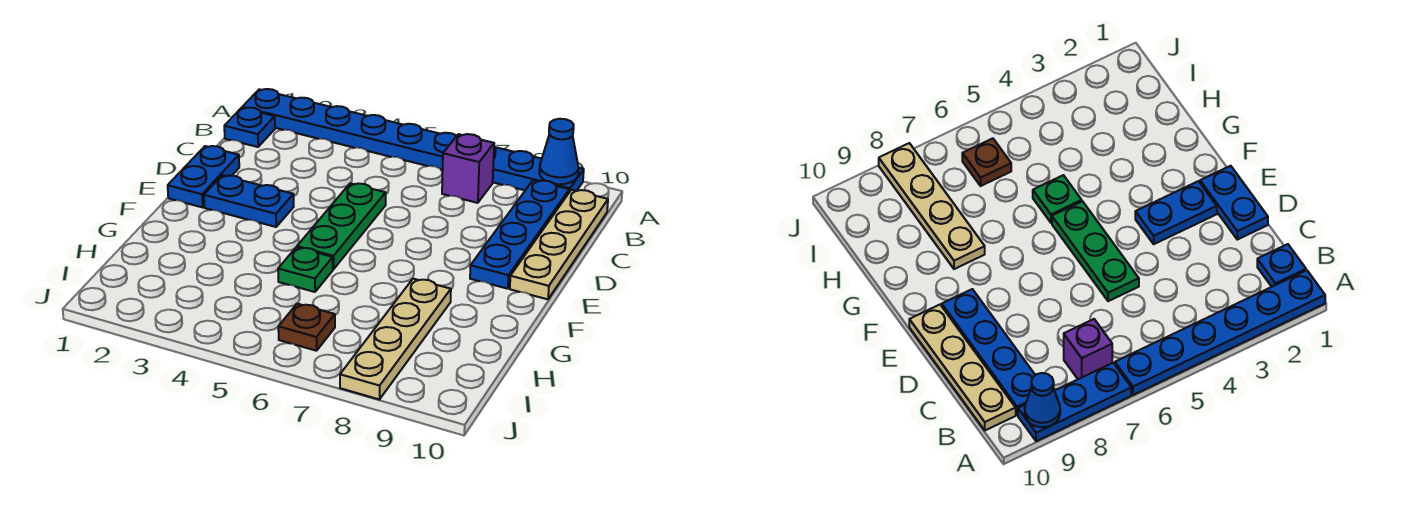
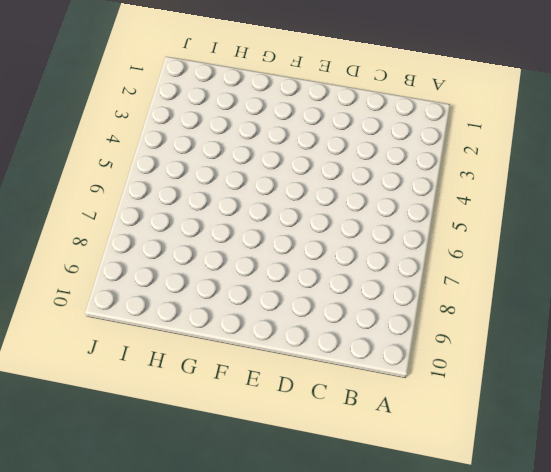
none -> blue 1x6 plate [242,89,456,170]
none -> blue 1x3 plate [493,146,584,192]
none -> blue 1x1 plate [224,108,275,147]

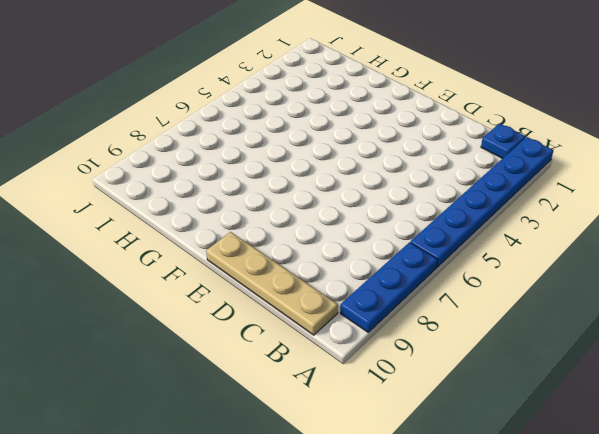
none -> purple 1x1 brick [442,134,494,203]
none -> blue 1x4 plate [470,180,569,289]
none -> blue 1x2 plate [168,146,239,207]

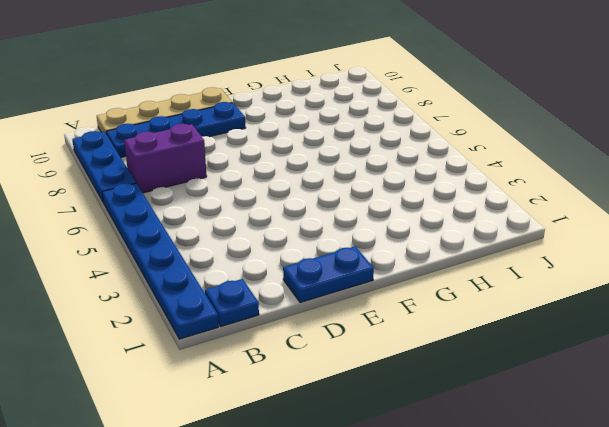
purple 1x2 brick [124,124,207,193] -> purple 1x1 brick [442,134,494,203]
none -> green 1x3 plate [297,183,386,269]
none -> blue 1x2 plate [204,175,294,227]
none -> green 1x1 plate [278,247,333,292]

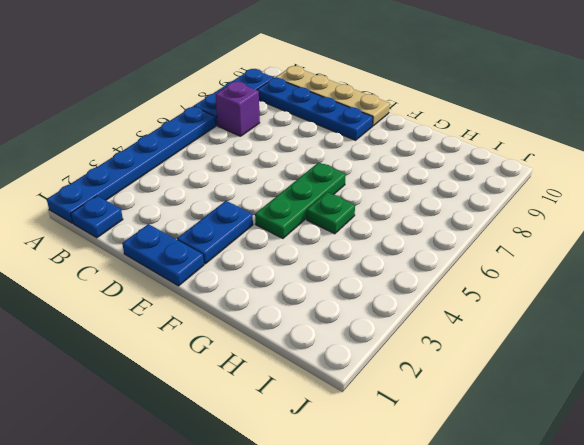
green 1x3 plate [255,162,346,238] -> green 1x3 plate turned to [297,183,386,269]
none -> tan 1x4 plate [340,279,451,400]
none -> brown 1x1 plate [278,304,335,351]
none -> blue 1x1 cone [539,119,579,184]

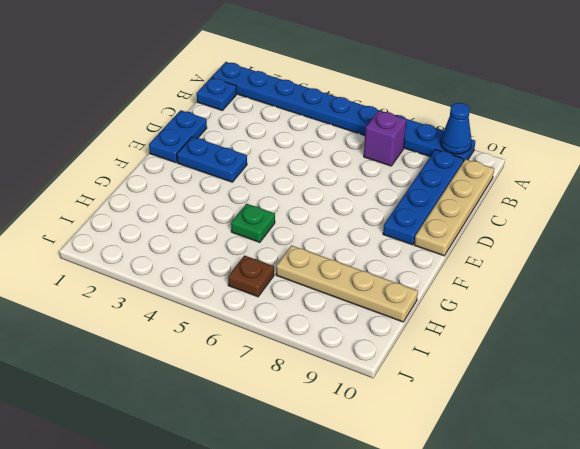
tan 1x4 plate [276,245,418,322] -> tan 1x4 plate turned to [340,279,451,400]
none -> green 1x3 plate [297,183,386,269]

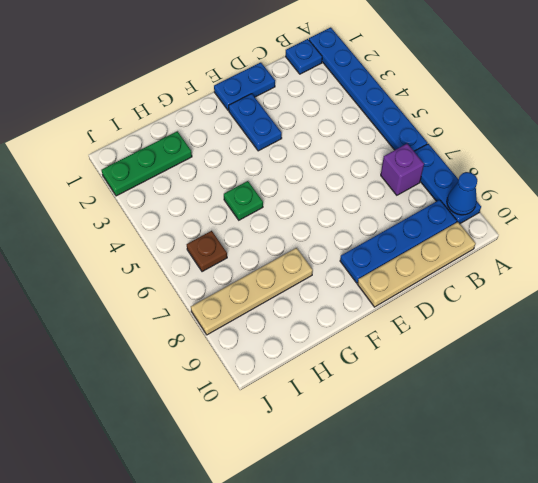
green 1x3 plate [102,131,192,196] -> green 1x3 plate moved to [297,183,386,269]

